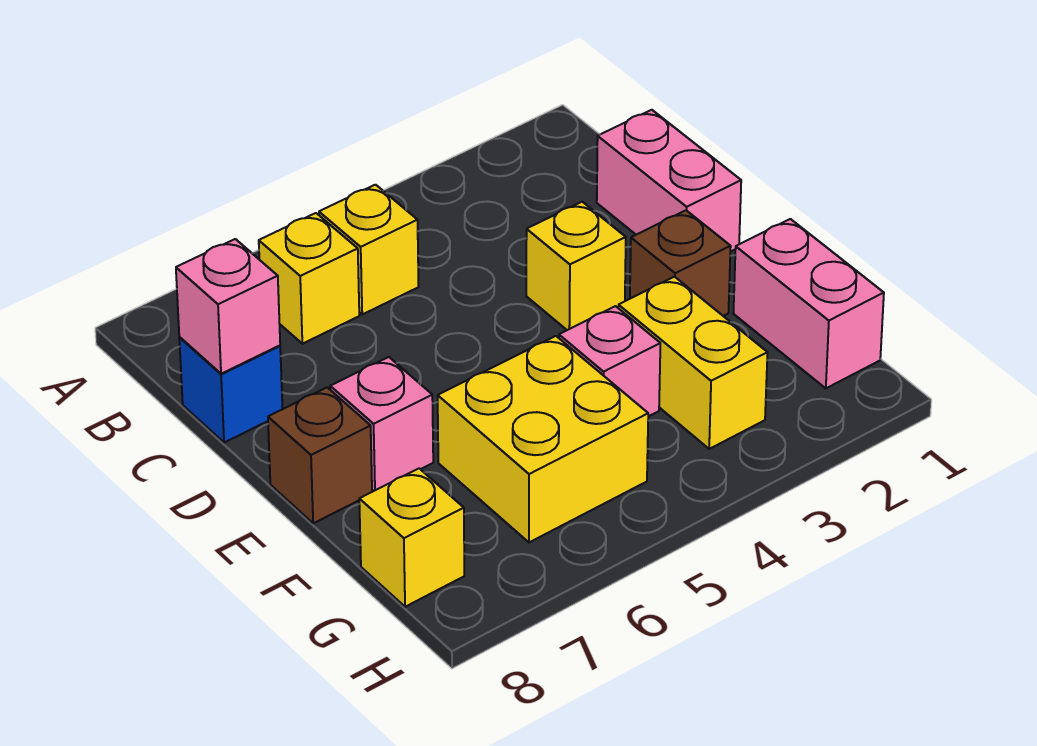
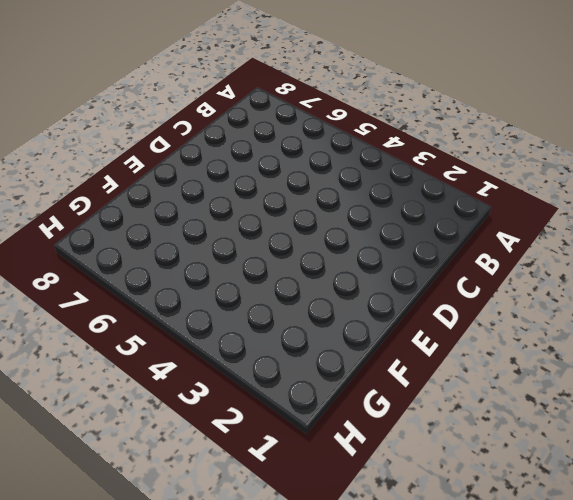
none -> yellow 1x1 brick [319,185,419,314]
none -> yellow 1x1 brick [259,213,359,344]
none -> pink 1x2 brick [597,110,741,252]

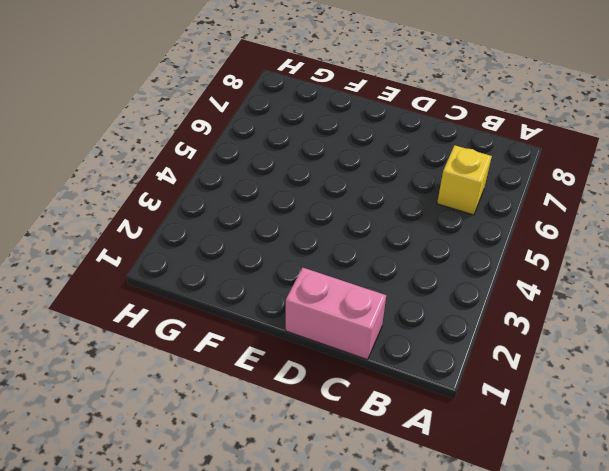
none -> yellow 1x1 brick [319,185,419,314]
none -> blue 1x1 brick [179,337,282,443]
none -> yellow 1x1 brick [526,202,626,330]

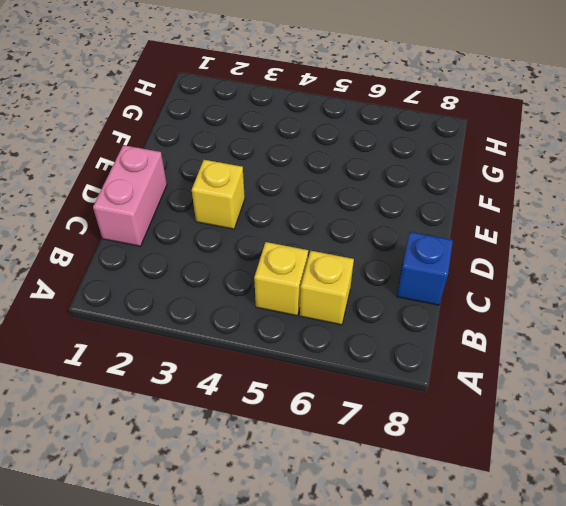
none -> brown 1x1 brick [630,210,731,316]
none -> pink 1x1 brick [330,357,433,491]
none -> brown 1x1 brick [268,387,372,523]

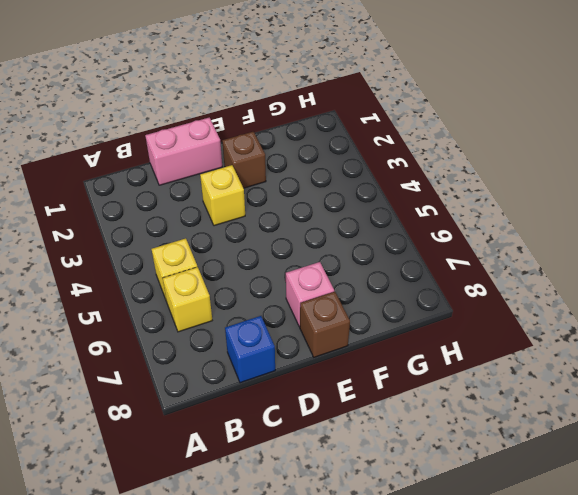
none -> pink 1x2 brick [733,219,884,388]
none -> yellow 1x2 brick [618,277,768,449]
none -> pink 1x1 brick [559,306,660,416]

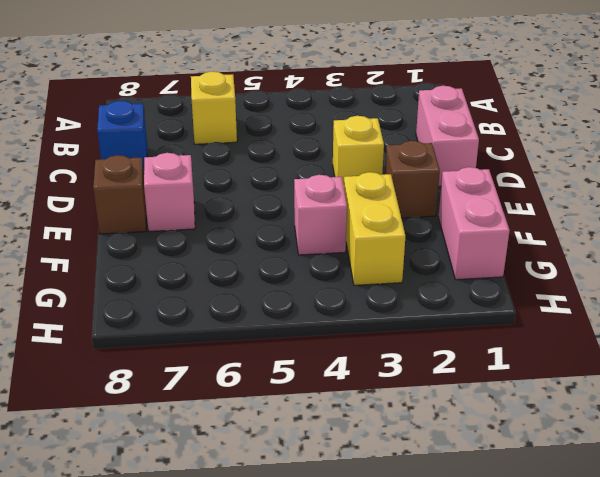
none -> yellow 1x1 brick [319,185,419,314]
none -> yellow 2x2 brick [438,336,648,542]
none -> yellow 1x1 brick [359,469,464,607]

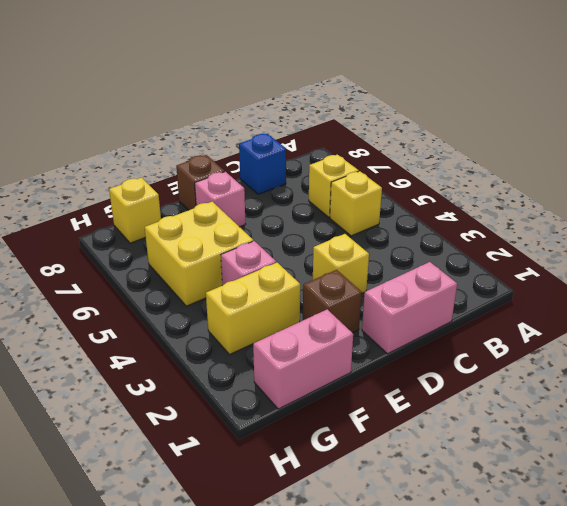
none -> pink 1x1 brick [176,239,280,374]

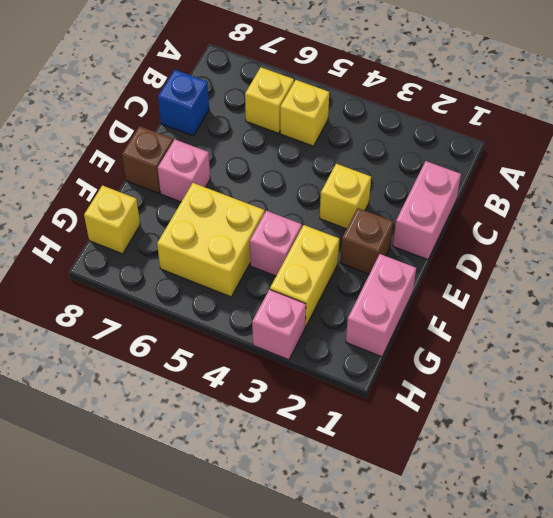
pink 1x1 brick [252,289,306,360] -> pink 1x1 brick moved to [176,239,280,374]

